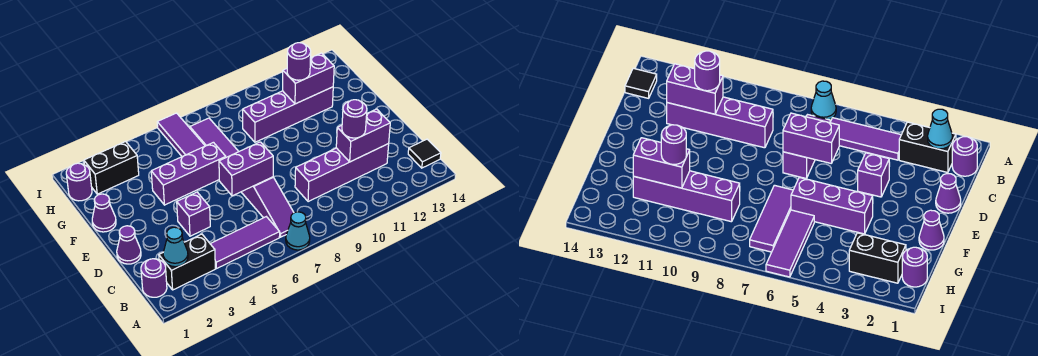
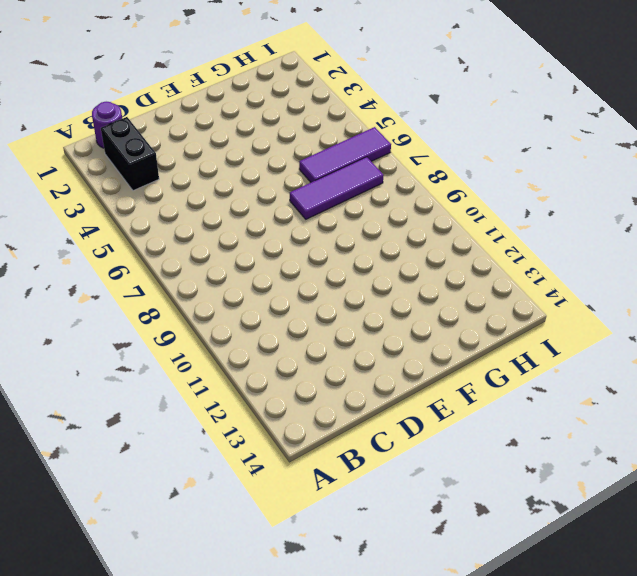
none -> cyan 1x1 cone [286,212,310,250]
none -> purple 1x3 tile [210,217,280,269]
none -> purple 1x3 slope [242,177,294,237]

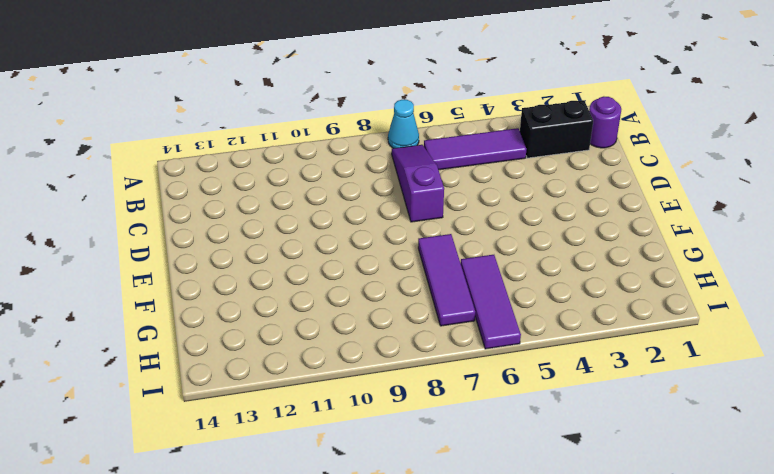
none -> black 1x1 tile [408,139,441,168]
none -> purple 1x4 brick [295,144,389,202]
none -> purple 1x1 cone [117,226,141,264]

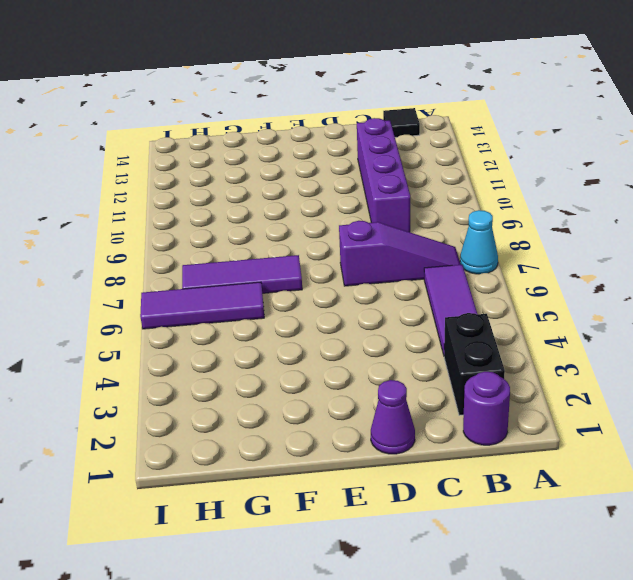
none -> purple 1x1 brick [177,192,210,236]
none -> purple 1x1 cone [92,194,116,232]
none -> purple 1x3 brick [151,142,226,205]

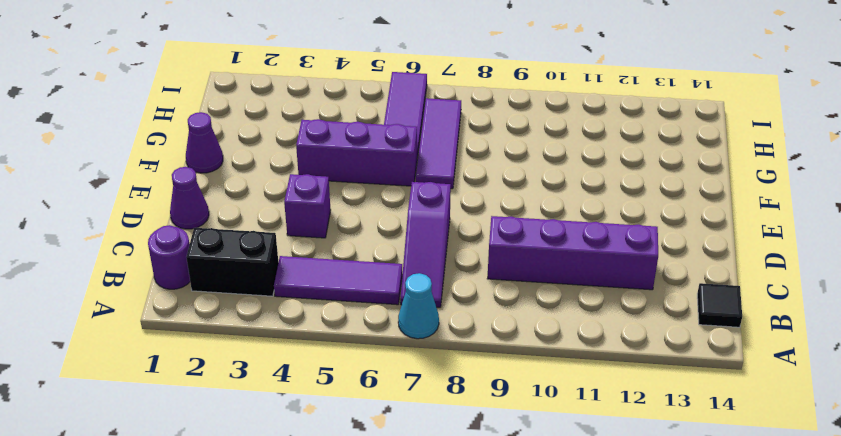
none -> purple 1x4 brick [243,87,333,142]
none -> purple 1x1 round brick [66,163,92,201]
none -> black 1x2 brick [84,142,139,194]

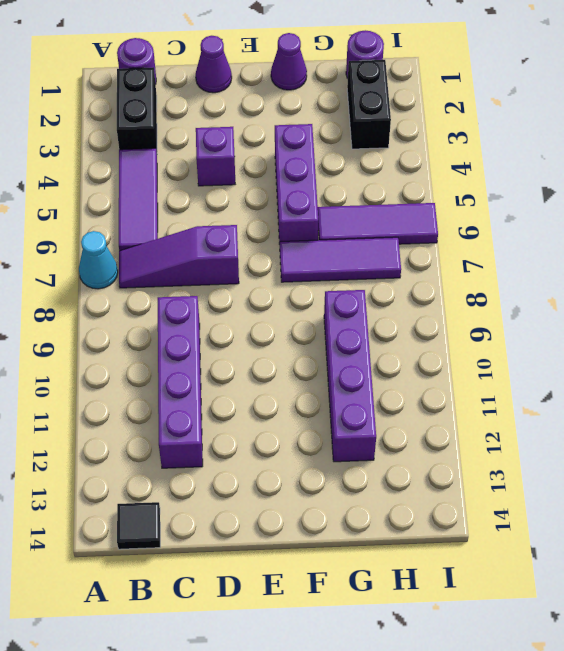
none -> cyan 1x1 cone [163,227,188,267]
none -> purple 1x2 brick [336,109,390,162]
none -> purple 1x2 brick [219,142,273,196]

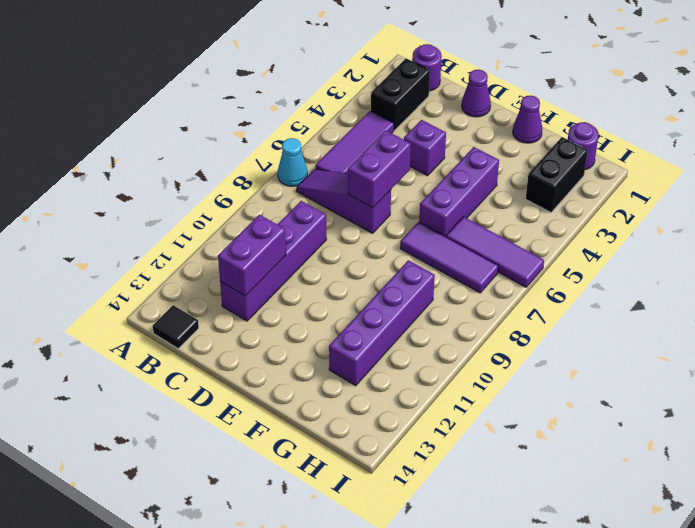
none -> cyan 1x1 cone [163,227,188,267]
none -> purple 1x2 brick [283,53,334,104]
none -> purple 1x1 round brick [342,100,367,138]

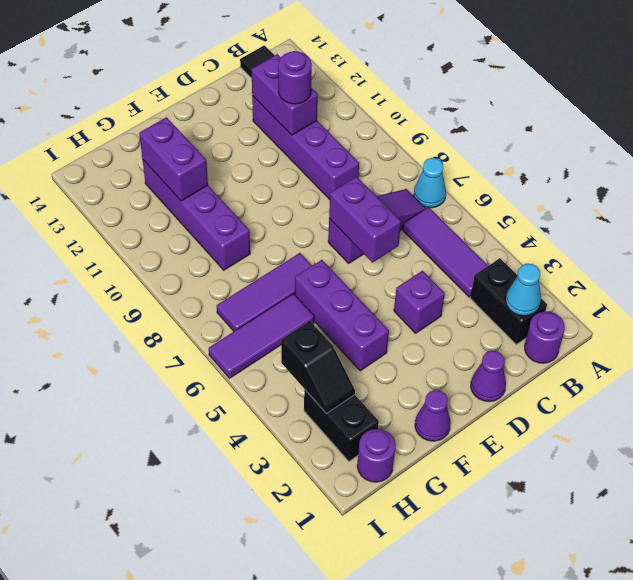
black 1x2 slope [281,321,355,414] -> none
none -> purple 1x1 round brick [287,43,311,80]

